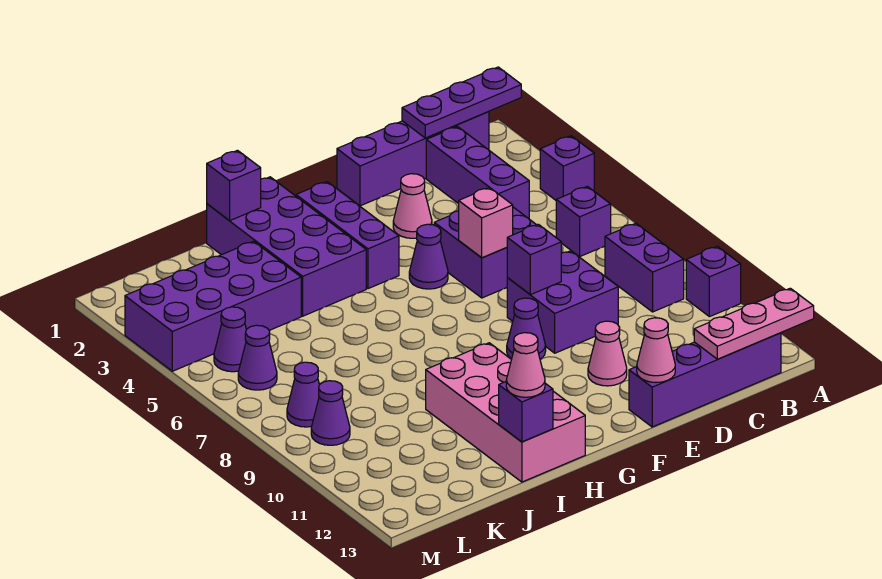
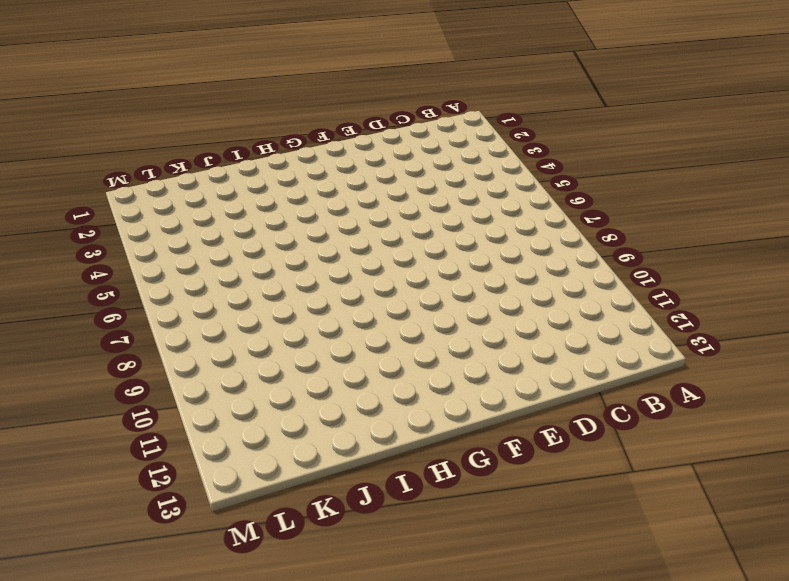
none -> purple 1x1 brick [540,136,594,200]
none -> purple 1x1 brick [686,246,741,317]
none -> purple 1x4 brick [337,112,489,206]

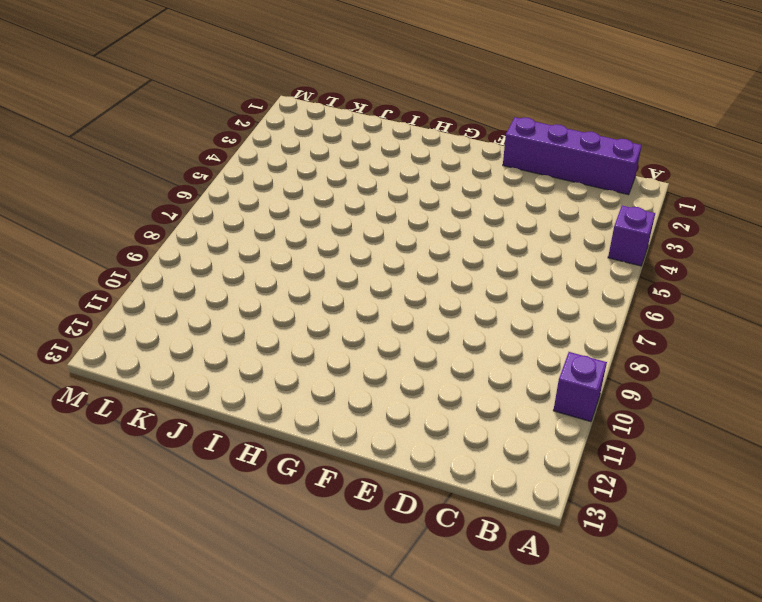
none -> purple 1x1 brick [556,186,611,257]
none -> purple 1x2 brick [605,223,684,312]
none -> purple 1x4 brick [629,333,781,427]

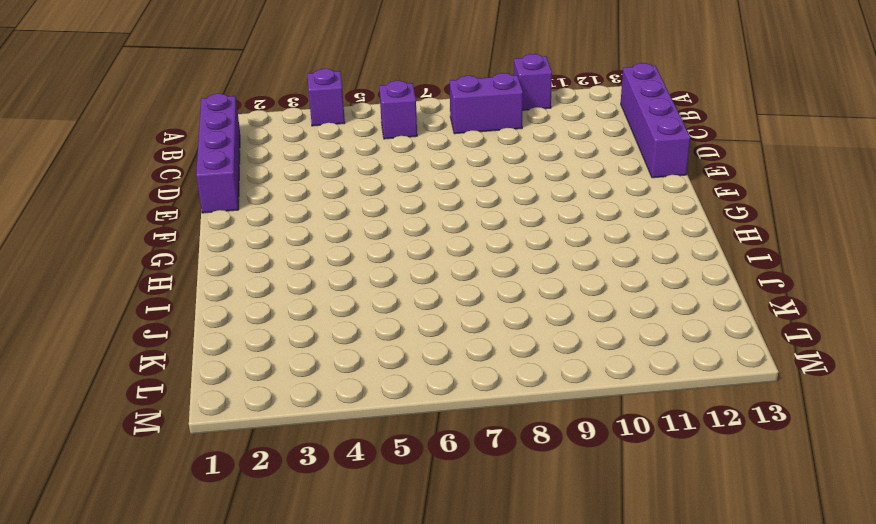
none -> purple 1x3 brick [426,126,529,219]
none -> purple 2x2 brick [434,207,536,298]
none -> purple 2x2 brick [507,251,618,353]

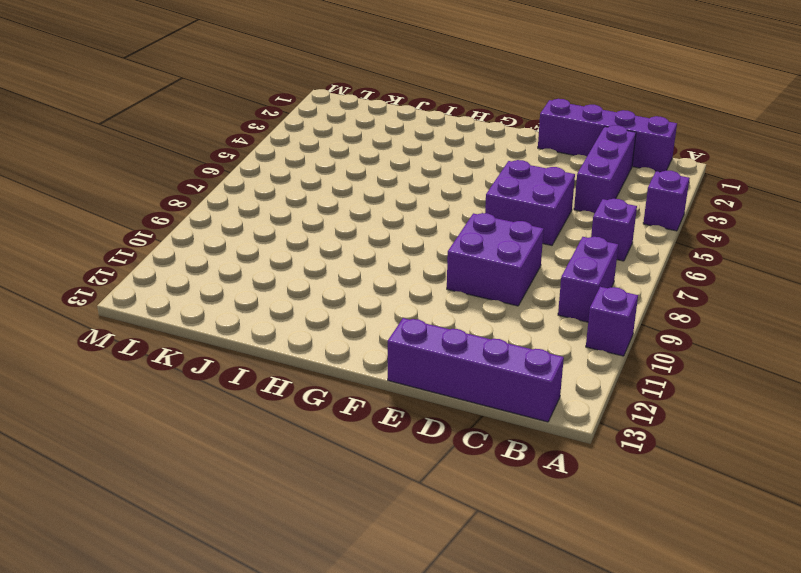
none -> pink 1x1 cone [393,174,432,238]
none -> pink 1x1 cone [588,321,627,386]
none -> purple 1x1 cone [409,224,448,289]

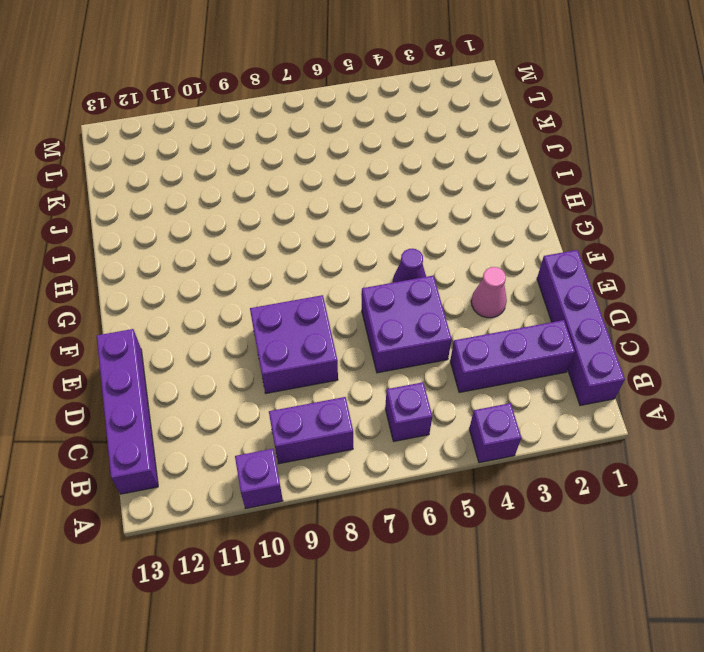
none -> pink 1x1 cone [588,321,627,386]
none -> purple 1x1 cone [507,298,546,359]
none -> purple 1x3 brick [296,182,399,289]

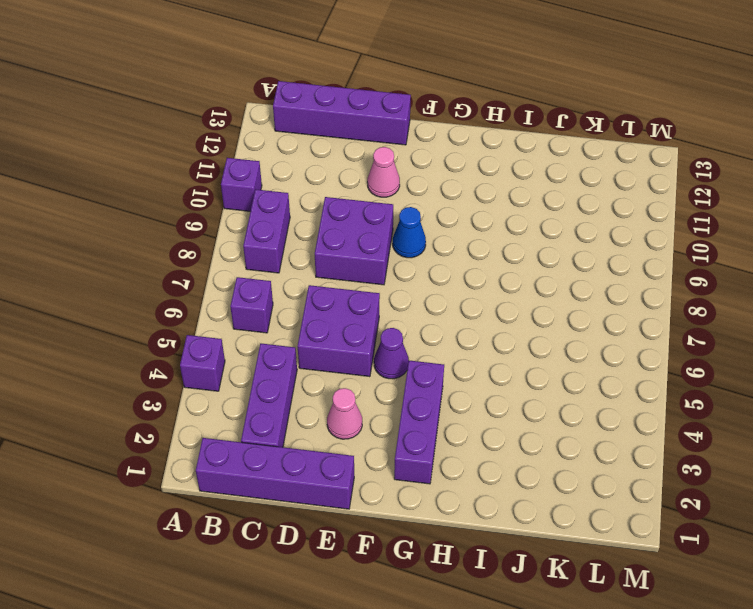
blue 1x1 cone [393,207,426,258] -> purple 1x1 cone [507,298,546,359]
none -> purple 2x4 brick [207,177,366,316]
none -> pink 2x4 brick [426,343,585,482]
none -> purple 2x4 brick [125,241,301,371]

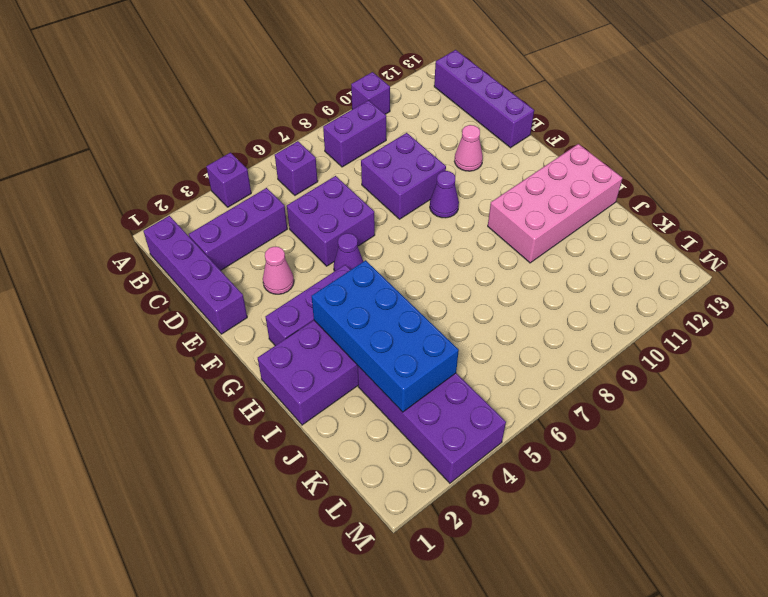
blue 2x4 brick [312,260,459,412] -> none
none -> purple 1x1 cone [214,307,246,372]
none -> purple 1x1 cone [238,325,277,390]
none -> purple 1x1 cone [287,362,319,427]

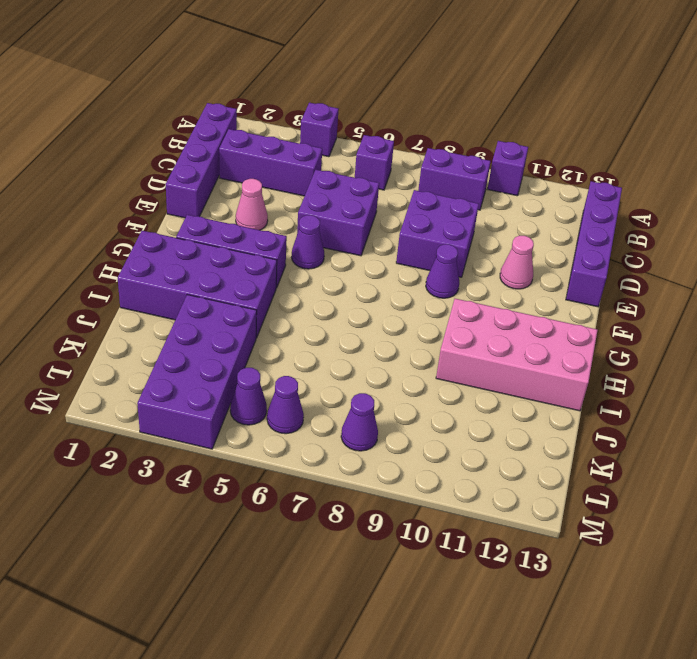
none -> purple 1x1 cone [311,381,350,445]
none -> purple 1x3 plate [402,67,521,138]
none -> pink 1x3 plate [694,288,814,359]

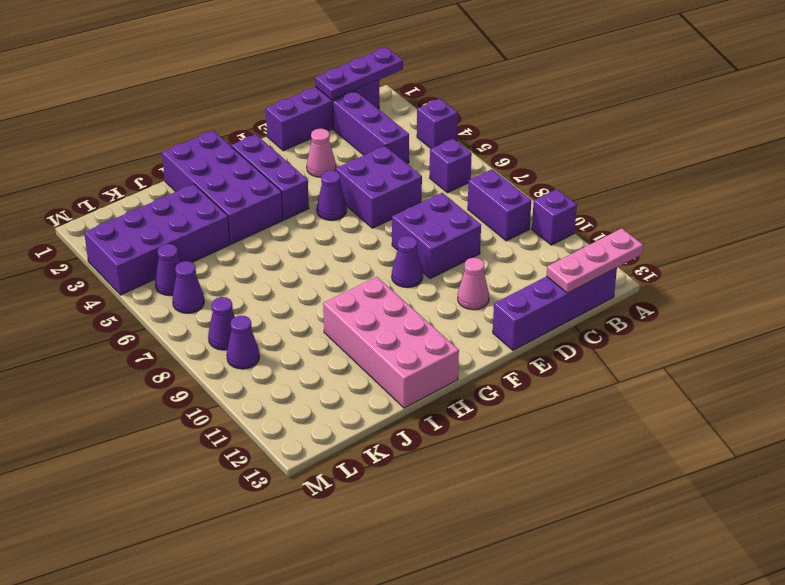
none -> pink 1x1 brick [459,187,513,258]
none -> purple 1x1 brick [507,224,561,295]
none -> pink 1x1 cone [637,318,675,383]

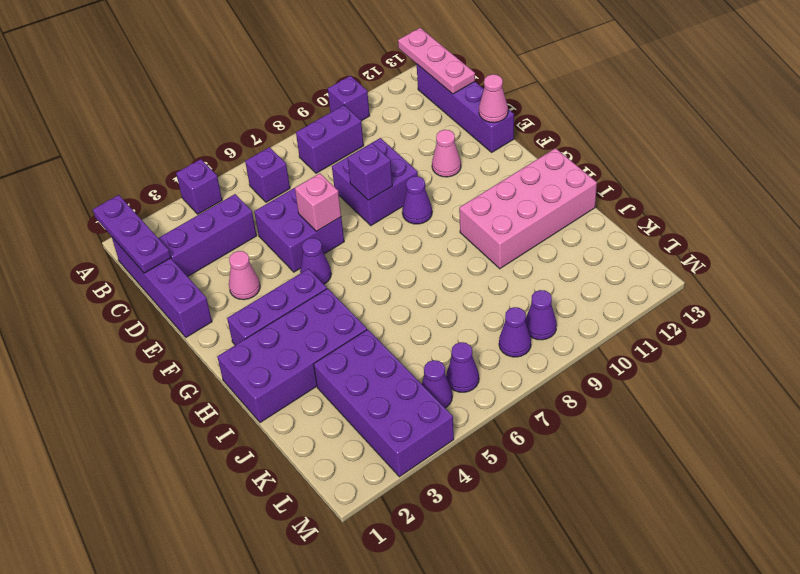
none -> purple 1x1 brick [207,150,261,221]
none -> purple 1x1 brick [499,382,553,442]
none -> pink 1x1 cone [506,333,545,397]

